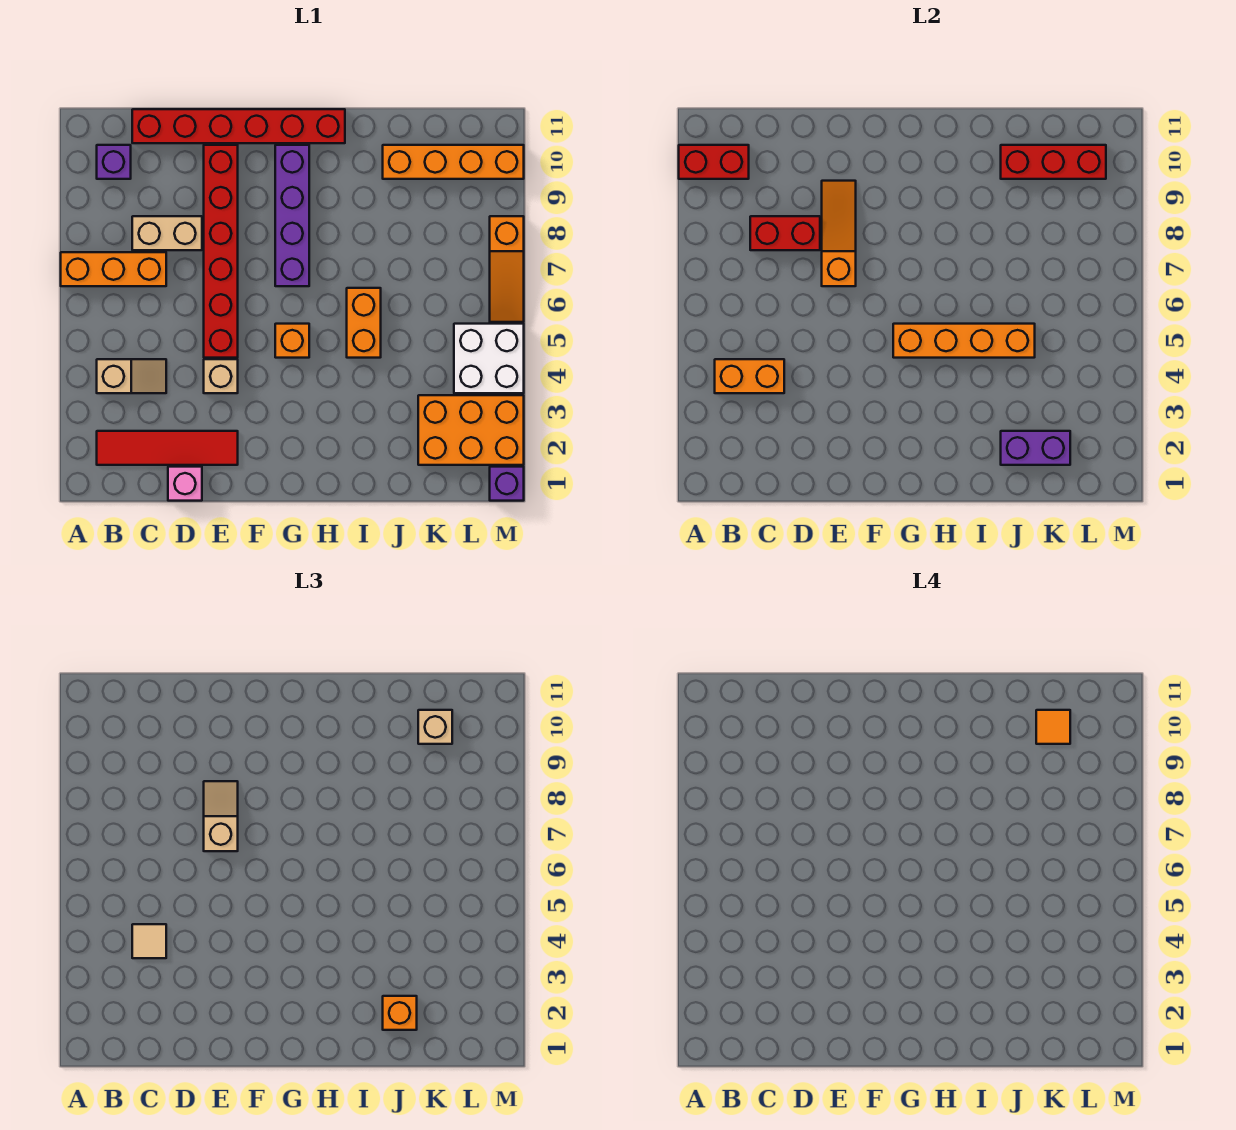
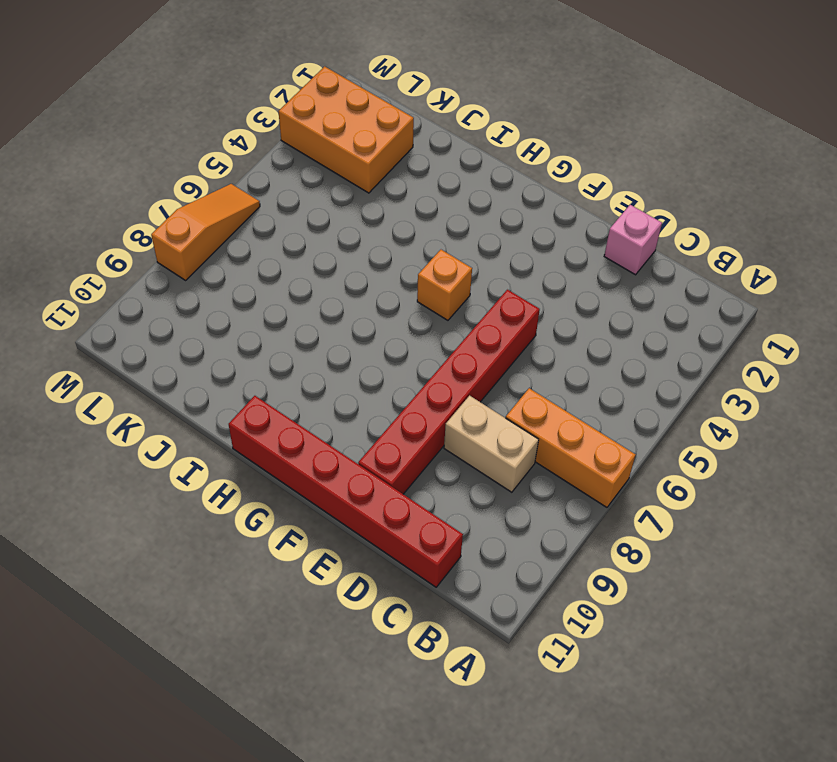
none -> red 1x4 tile [97,431,238,465]
none -> tan 1x2 slope [97,359,166,393]
none -> purple 1x1 brick [97,145,131,179]

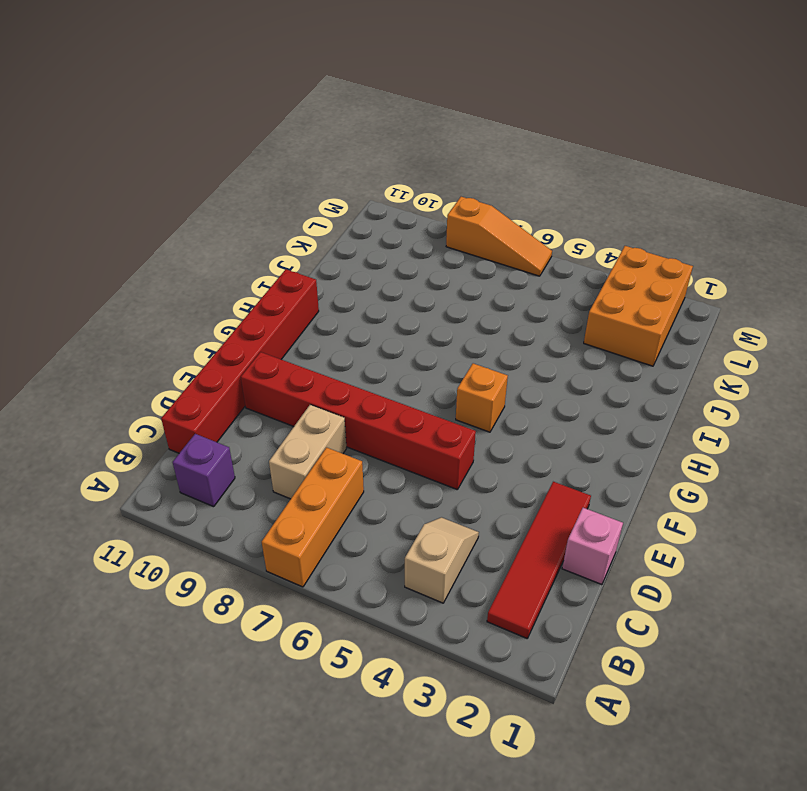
none -> tan 1x1 brick [204,359,238,393]
none -> purple 1x4 brick [275,145,309,286]
none -> orange 1x2 brick [347,288,381,358]

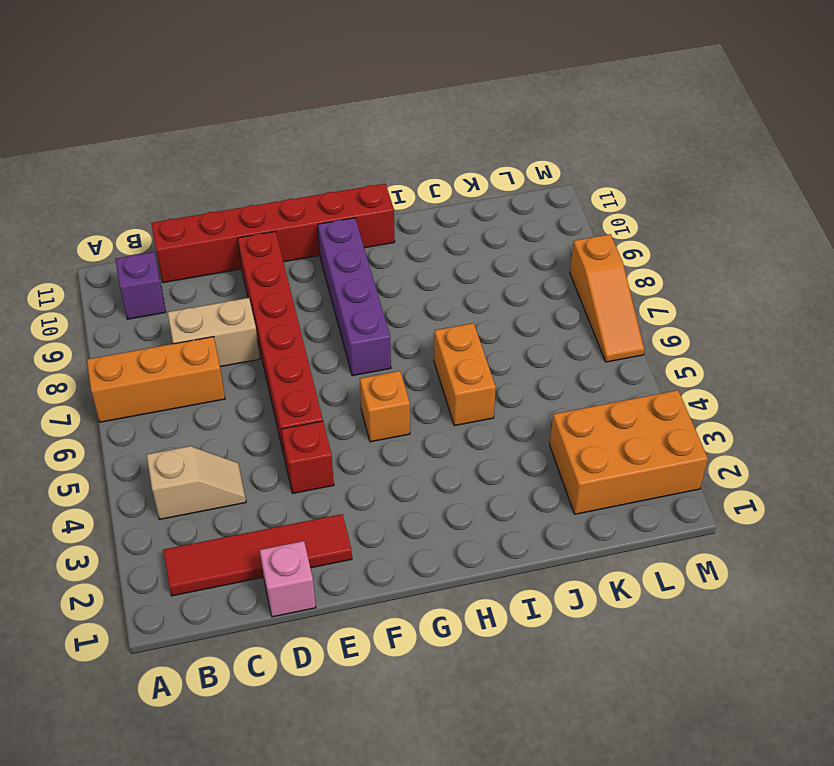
red 1x1 brick [281,421,334,493] -> tan 1x1 brick [204,359,238,393]
none -> orange 1x4 brick [383,145,524,179]
none -> white 2x2 brick [454,324,524,393]
none -> purple 1x1 brick [490,467,524,501]

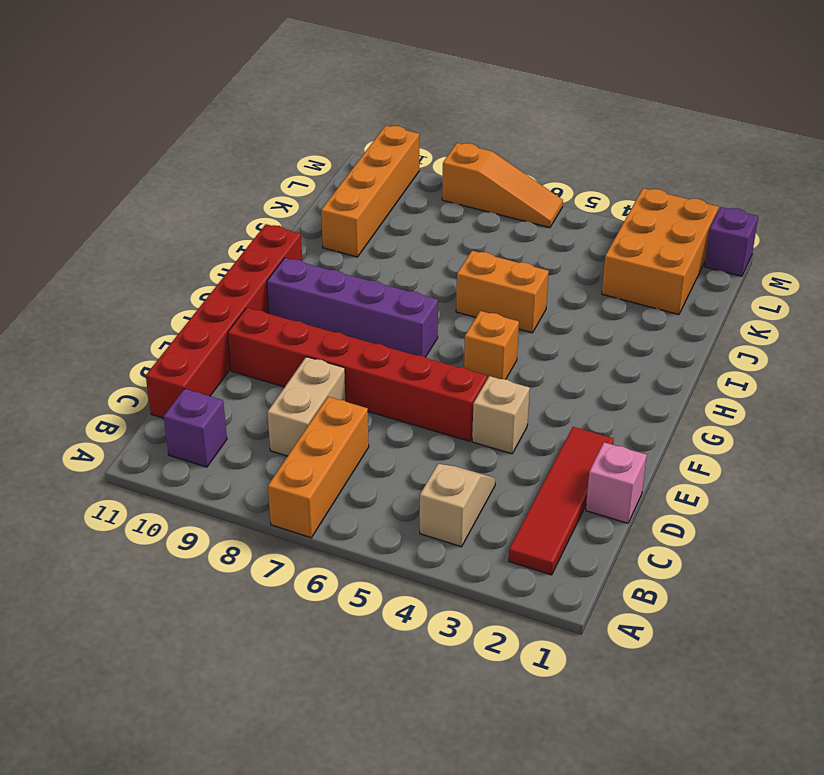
none -> white 2x2 brick [454,324,524,393]
none -> red 1x2 brick [679,145,749,179]
none -> orange 1x2 brick [715,359,784,393]

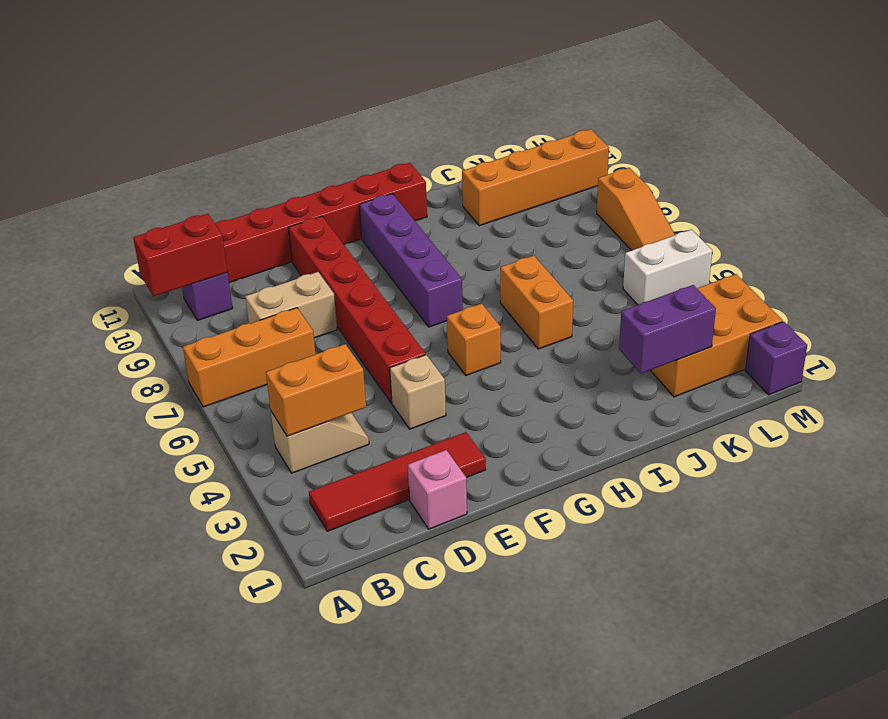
white 1x2 brick [623,230,712,305] -> white 2x2 brick [454,324,524,393]
none -> red 1x2 brick [750,216,820,250]
none -> orange 1x3 slope [822,181,856,286]
none -> orange 1x4 brick [893,324,1035,358]

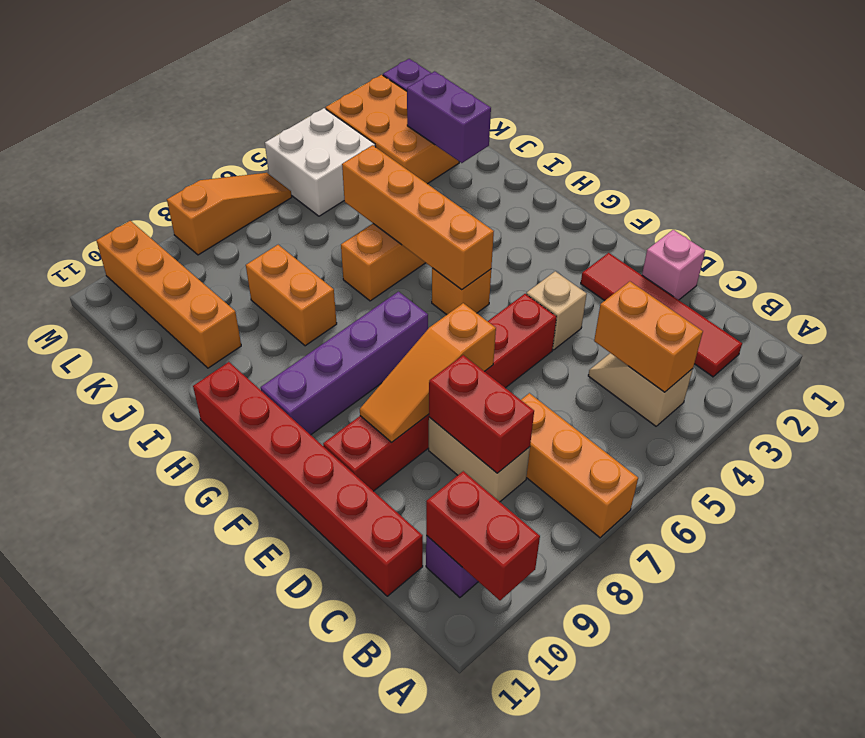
orange 1x2 brick [246,245,337,346] -> none
none -> red 1x3 brick [1001,145,1106,179]
none -> tan 1x1 tile [132,924,166,958]
none -> tan 1x2 slope [204,781,238,851]

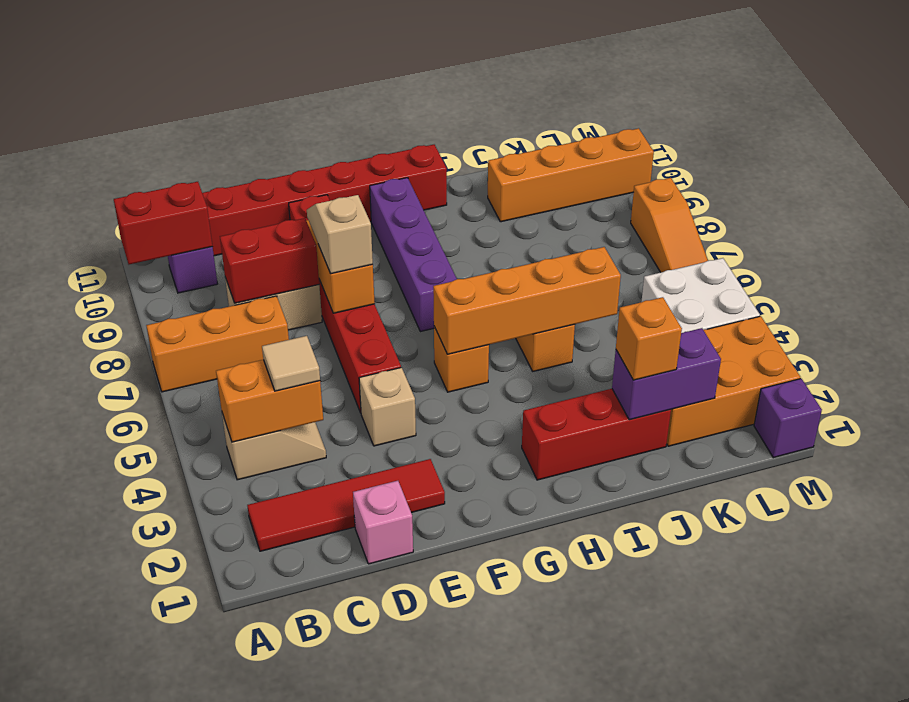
red 1x3 brick [522,389,671,480] -> red 1x3 brick moved to [1001,145,1106,179]
none -> tan 1x1 brick [418,710,452,744]
none -> orange 1x1 tile [1036,710,1070,744]

